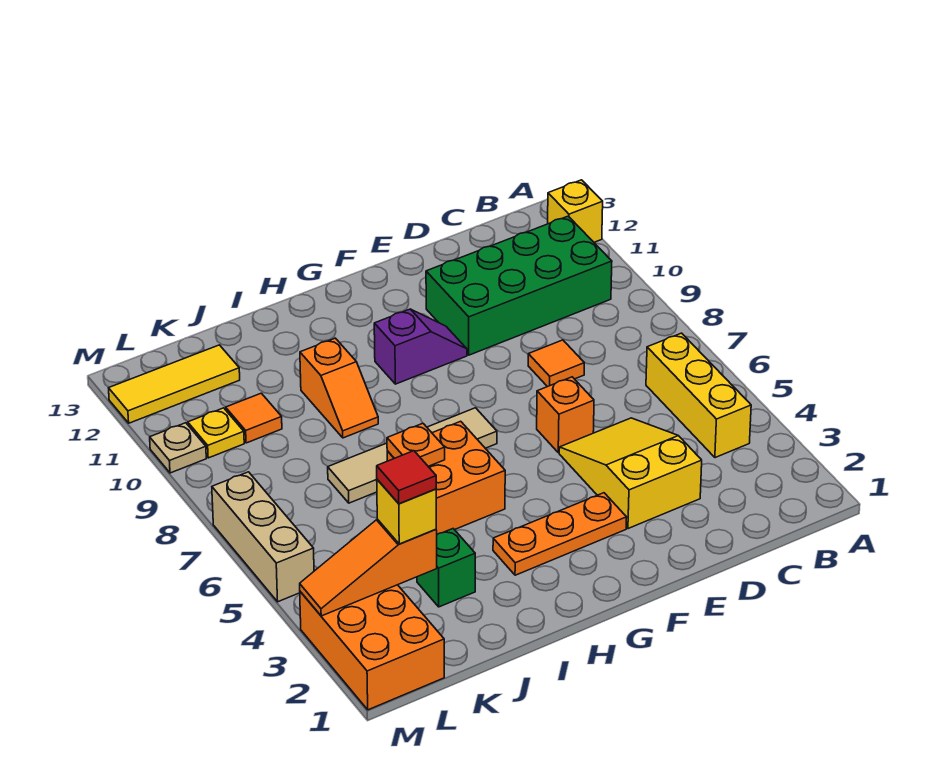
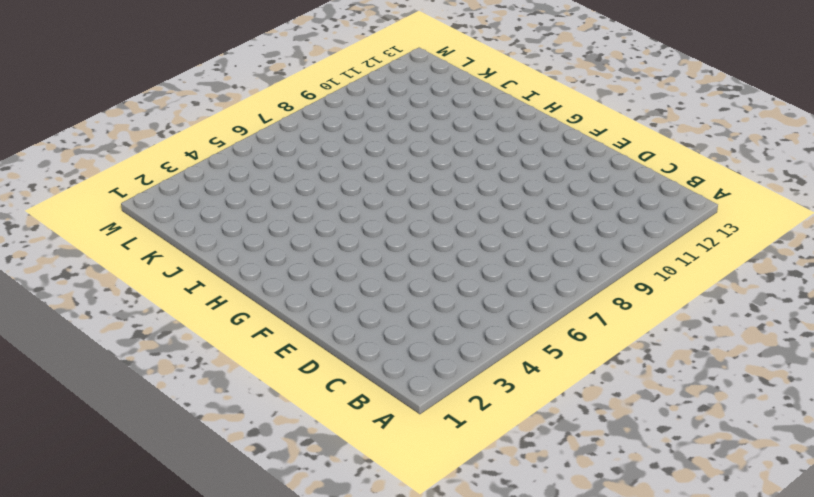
none -> yellow 1x1 brick [548,180,603,242]
none -> yellow 1x3 brick [646,333,751,458]
none -> green 2x4 brick [426,216,612,355]

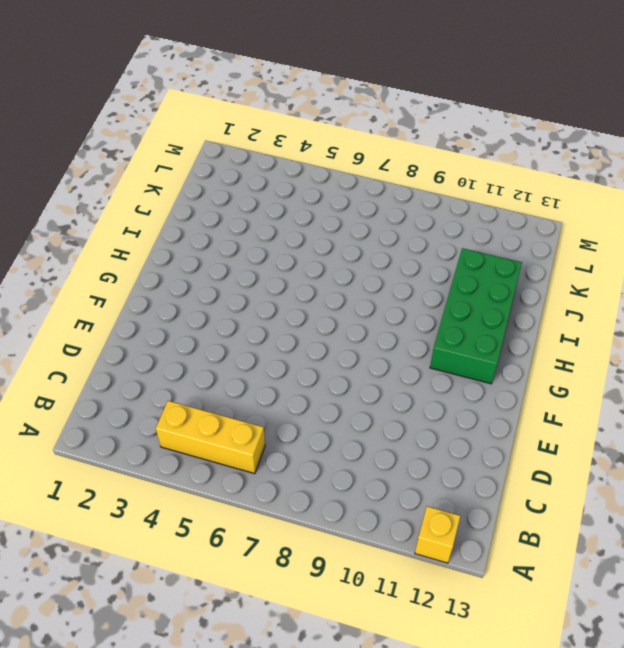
green 2x4 brick [430,248,522,384] -> green 2x4 brick moved to [426,216,612,355]
none -> yellow 2x3 slope [559,418,702,529]
none -> orange 1x1 tile [528,340,584,387]
none -> orange 1x1 brick [537,377,594,453]

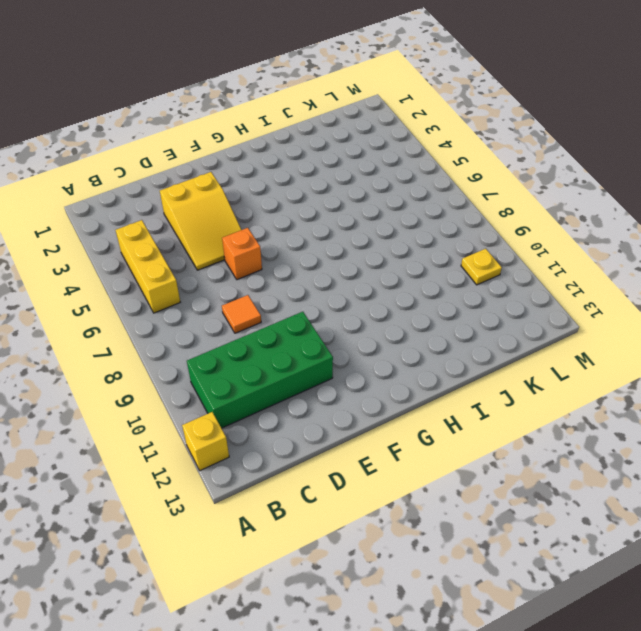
none -> orange 1x3 plate [493,493,627,575]
none -> purple 1x2 slope [374,309,467,384]
none -> tan 1x4 tile [328,408,497,503]

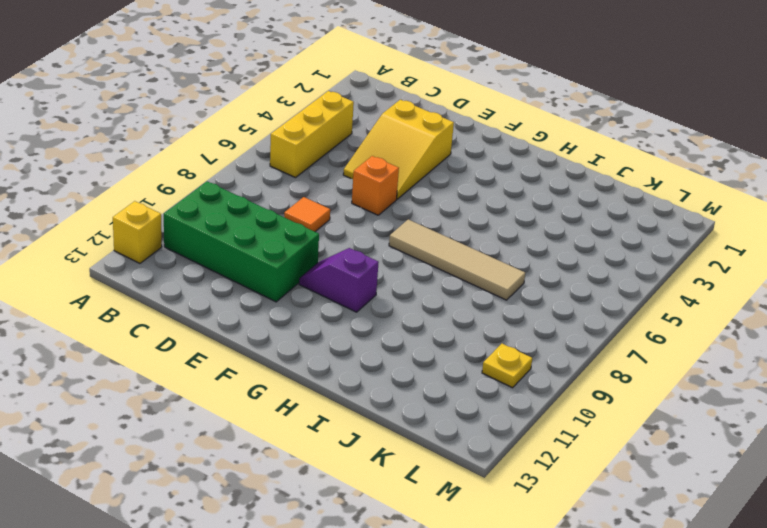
none -> orange 1x3 plate [493,493,627,575]
none -> orange 2x2 brick [387,421,505,534]
none -> orange 1x2 slope [300,338,378,438]

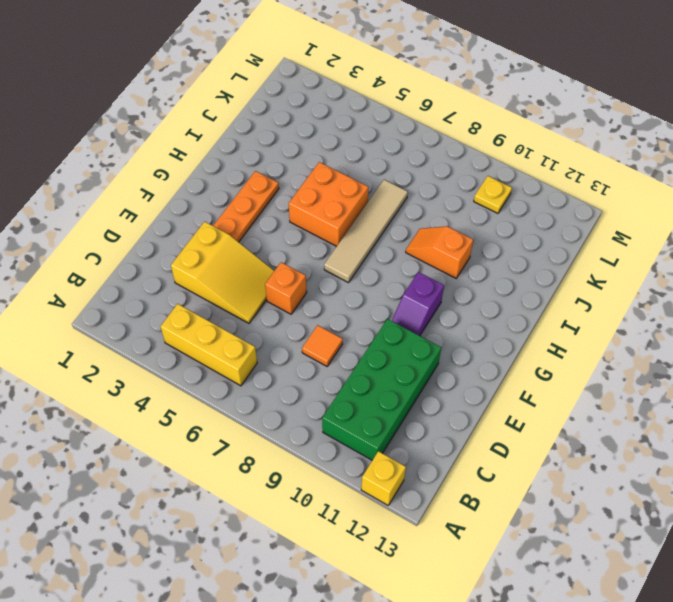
none -> green 1x1 brick [417,529,475,607]
none -> orange 1x1 tile [226,393,282,443]
none -> yellow 1x3 tile [109,345,240,423]

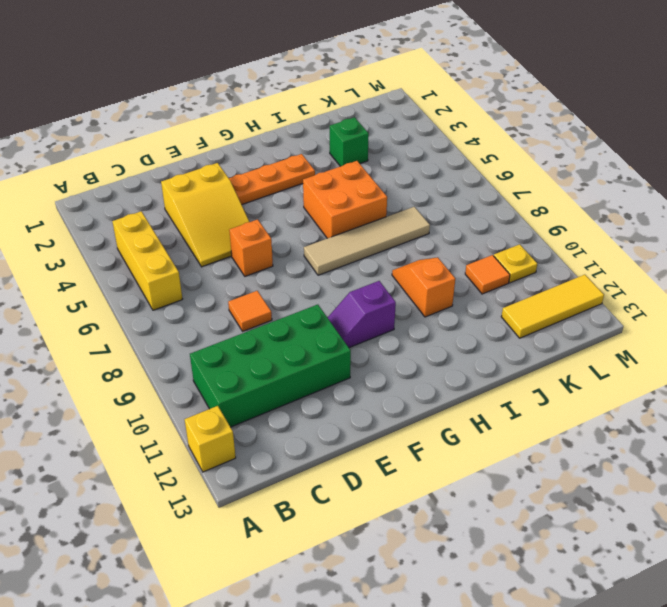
none -> orange 2x3 brick [300,585,444,710]
none -> tan 1x3 brick [212,472,314,602]
none -> tan 1x1 plate [150,423,206,473]

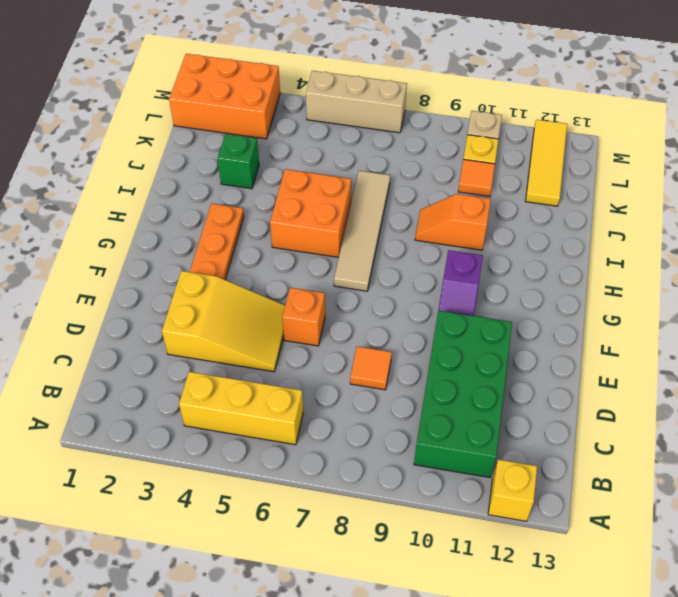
none -> orange 1x1 plate [387,423,445,466]
none -> orange 1x3 slope [300,519,437,616]
none -> yellow 1x1 brick [377,480,436,544]

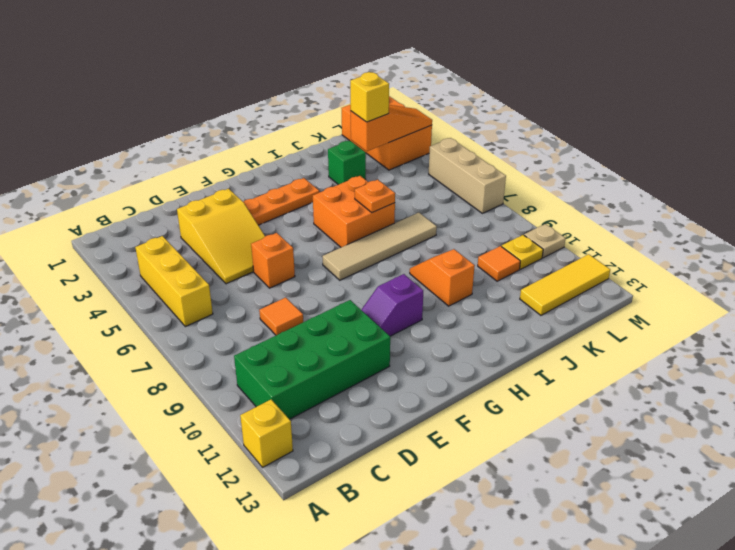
none -> red 1x1 tile [377,451,436,504]

